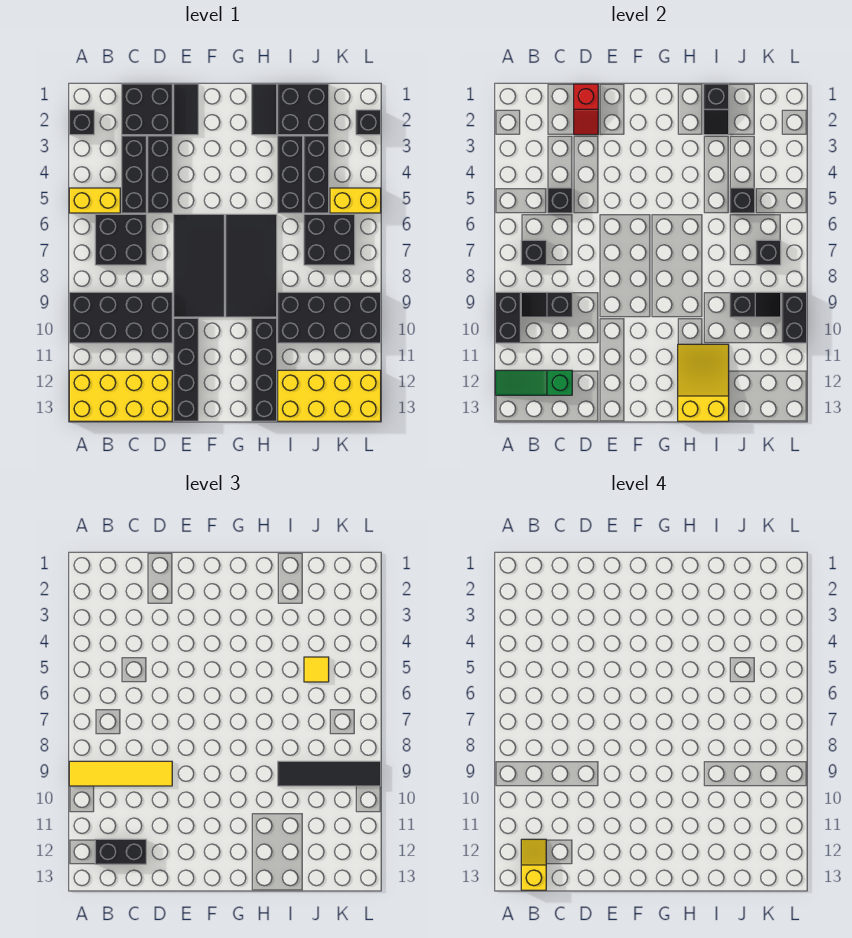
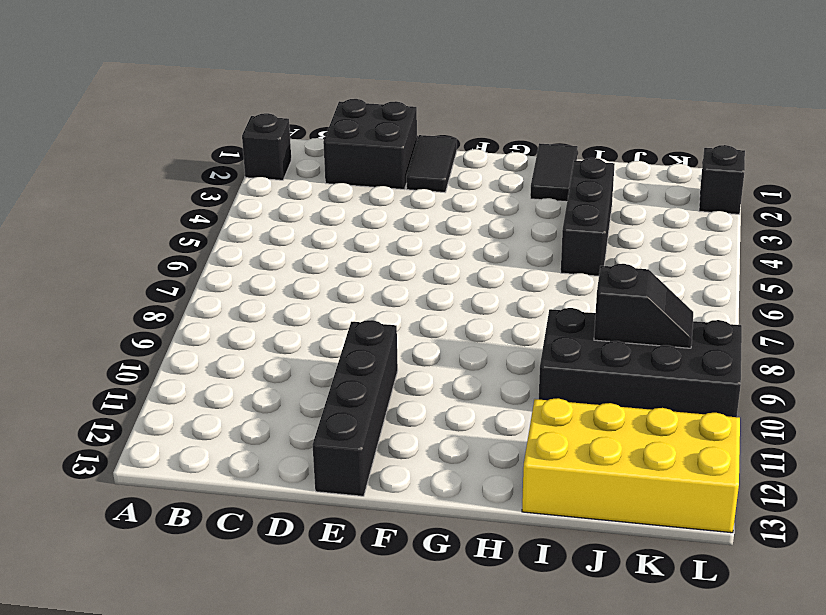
none -> yellow 1x2 brick [69,188,120,213]
none -> black 2x4 brick [69,292,172,343]
none -> yellow 2x4 brick [69,370,172,421]
none -> black 2x2 brick [95,214,146,265]

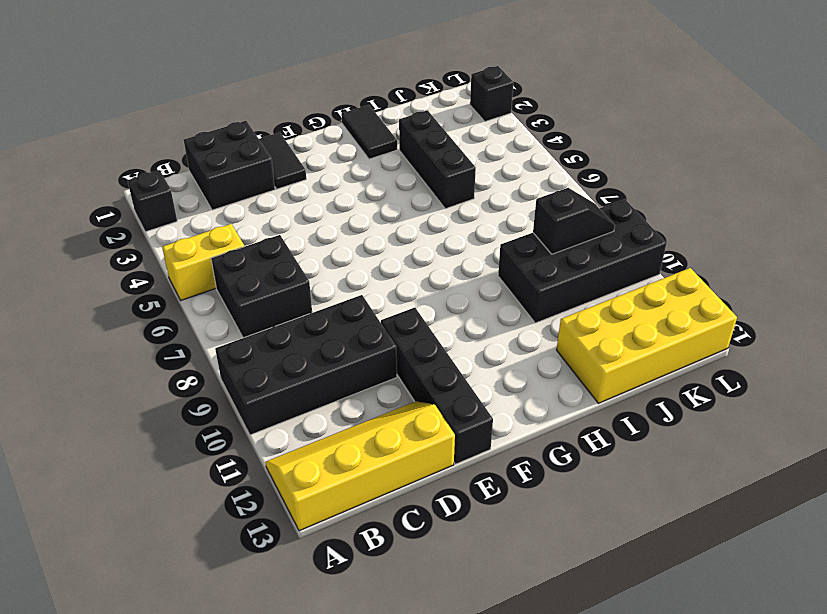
yellow 2x4 slope [265,401,455,531] -> yellow 2x4 brick [69,370,172,421]
none -> black 1x3 brick [122,136,146,213]
none -> black 1x3 brick [148,136,172,213]
none -> black 2x4 tile [174,214,224,317]
none -> black 2x4 tile [226,214,277,317]

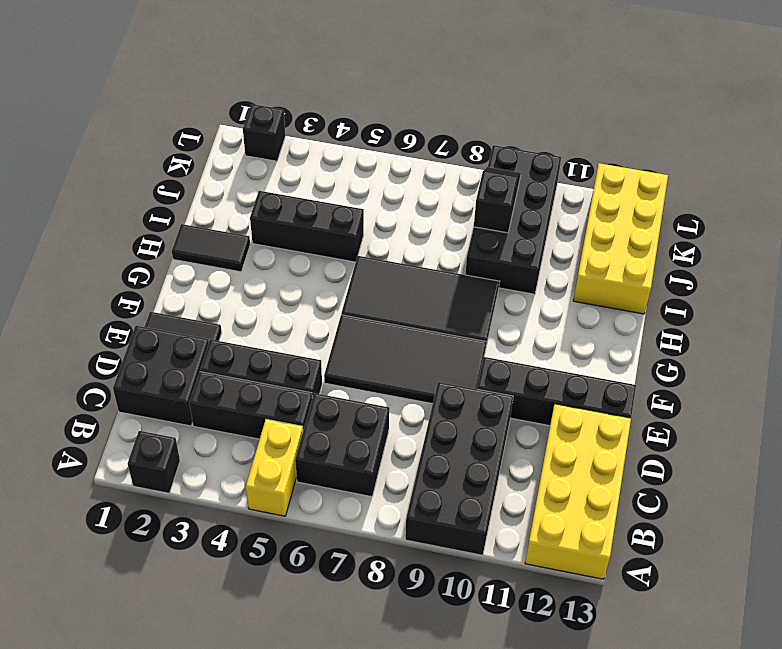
none -> black 1x4 brick [252,318,277,421]
none -> black 2x2 brick [278,84,329,135]
none -> black 1x3 brick [304,136,329,213]
none -> black 2x2 brick [304,214,355,265]

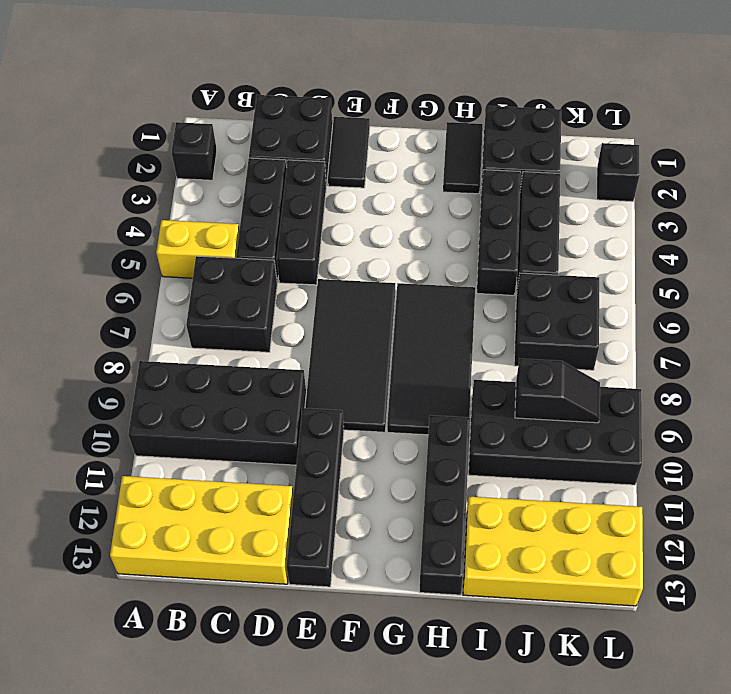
none -> yellow 1x2 brick [330,188,381,213]
none -> black 1x2 brick [495,292,520,343]
none -> green 1x3 slope [495,370,572,395]
none -> black 1x1 brick [521,240,546,265]

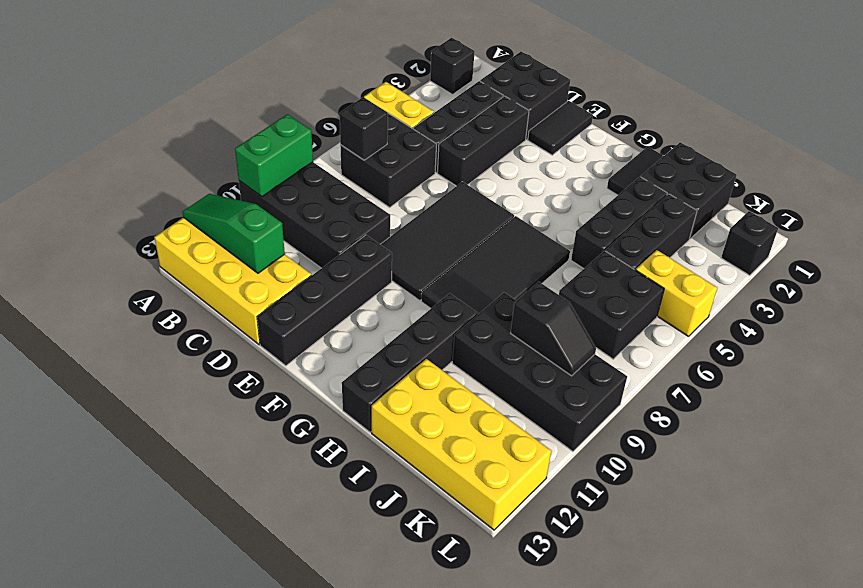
green 1x2 brick [235,114,313,197] -> black 1x2 brick [495,292,520,343]
none -> black 1x2 slope [521,292,572,317]
none -> black 1x1 brick [548,188,572,213]
none -> red 1x2 slope [574,84,598,135]
none -> yellow 2x3 slope [678,344,729,421]

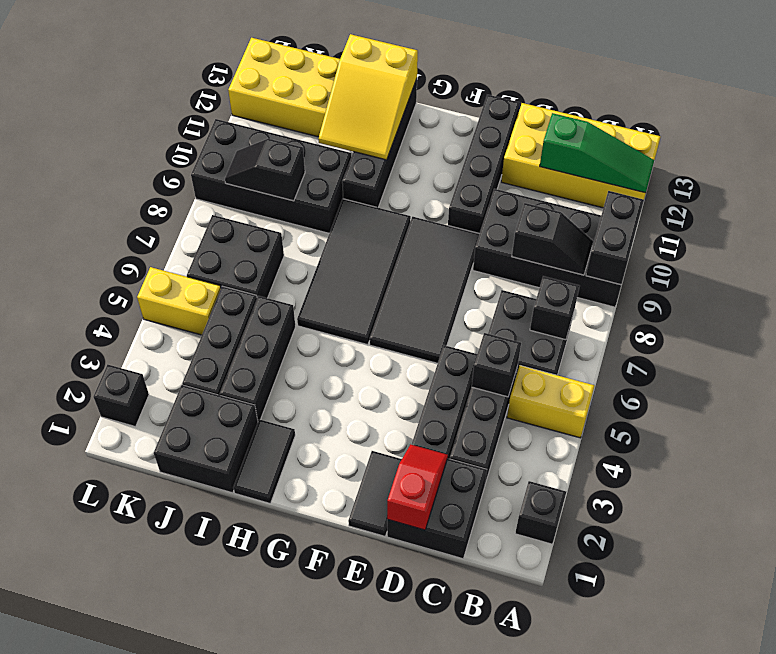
none -> black 1x2 slope [704,84,729,135]
none -> black 1x1 brick [730,188,755,213]
none -> black 1x1 brick [756,240,781,265]
none -> black 1x2 brick [782,292,807,343]

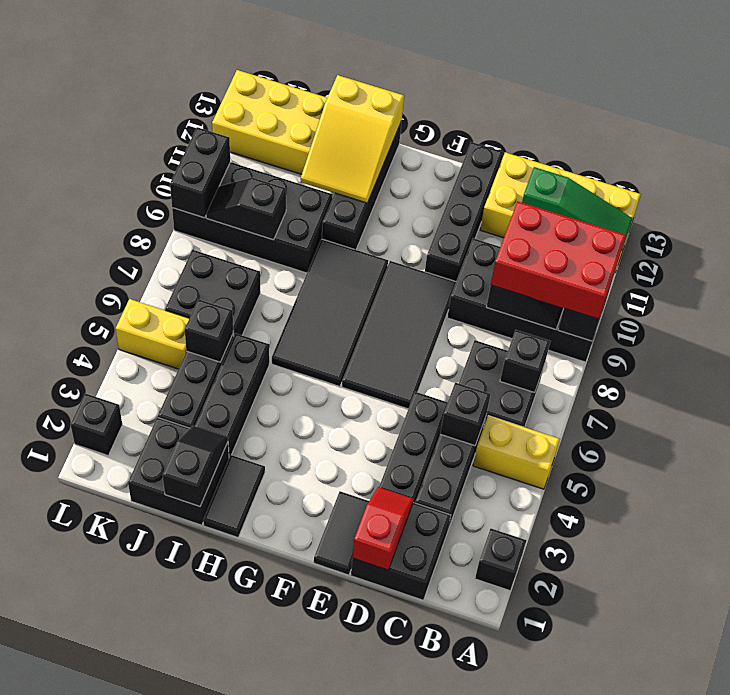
red 2x3 brick [491,201,626,319] -> yellow 1x4 tile [69,761,172,786]
none -> black 1x1 brick [756,240,781,265]
none -> black 1x2 brick [95,839,146,864]
none -> black 1x4 tile [278,761,381,786]
none -> yellow 1x1 tile [304,657,329,682]

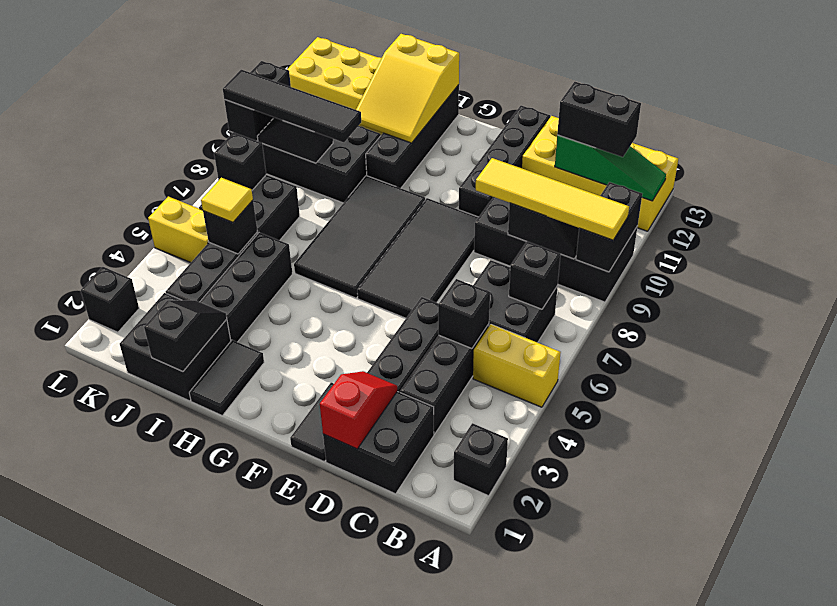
none -> yellow 1x2 slope [521,839,546,890]

